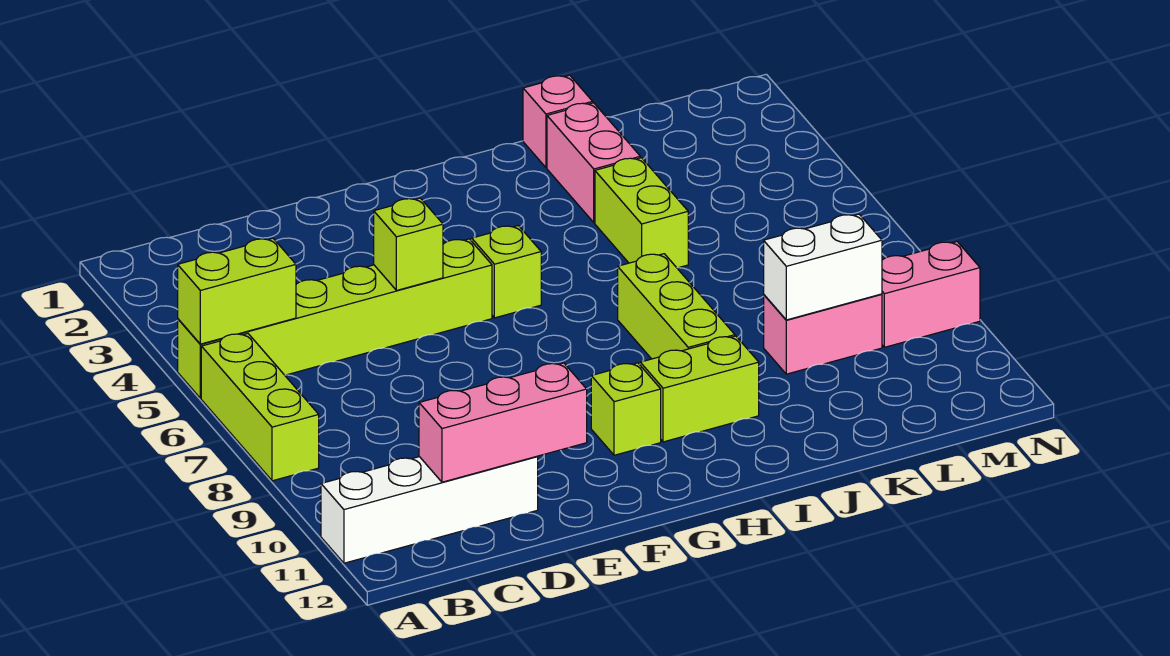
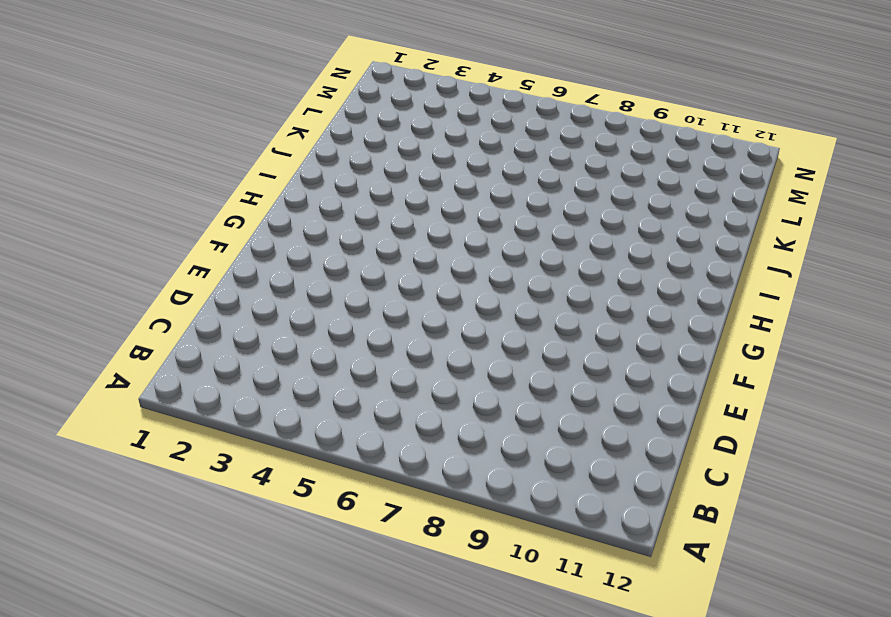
none -> lime 1x6 brick [178,239,492,398]
none -> lime 1x3 brick [201,334,319,481]
none -> white 1x4 brick [321,456,538,563]

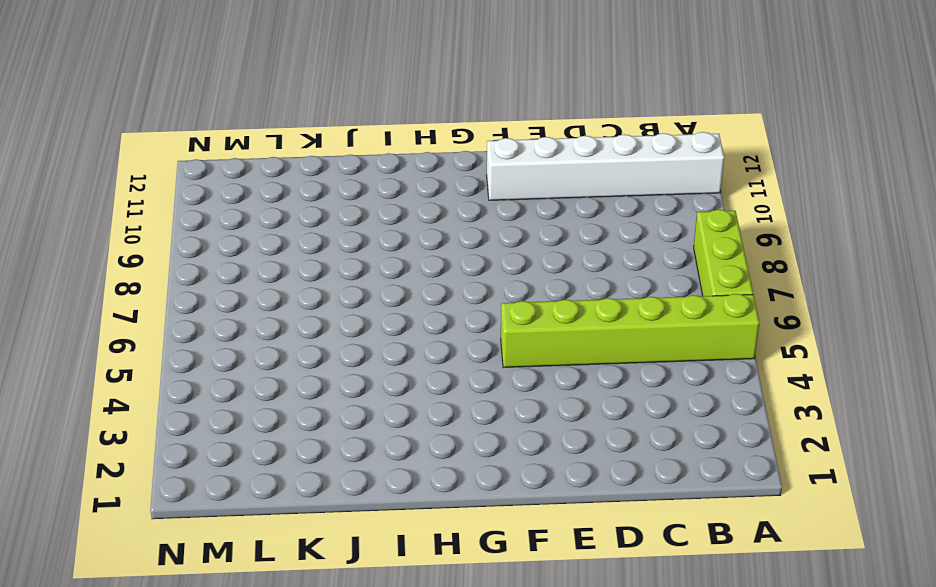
white 1x6 brick [487,132,724,200] -> white 1x4 brick [321,456,538,563]
none -> lime 1x1 brick [472,226,541,318]
none -> lime 1x1 brick [591,363,661,455]
none -> lime 1x2 brick [640,336,759,442]

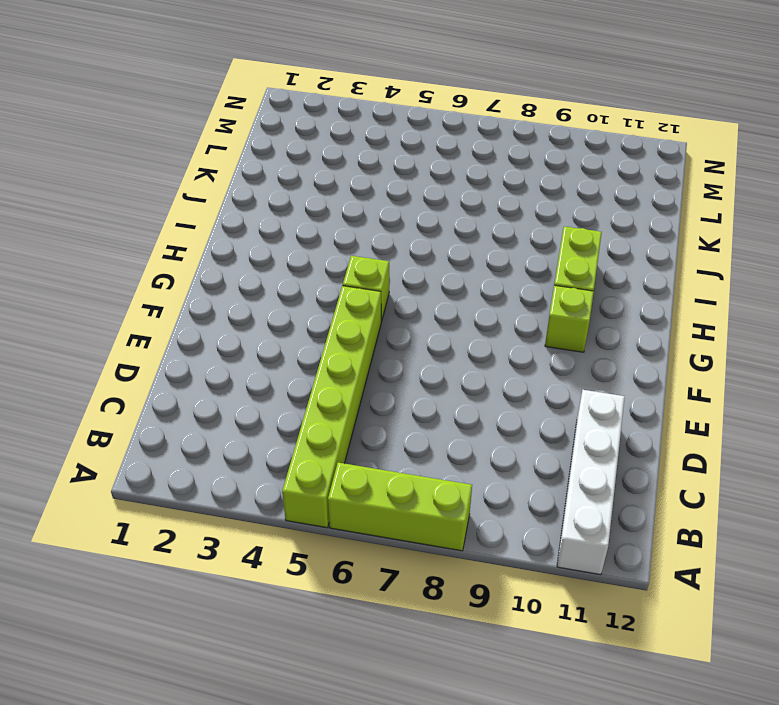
none -> lime 1x3 brick [618,254,735,359]
none -> pink 1x1 brick [523,75,593,168]
none -> pink 1x2 brick [547,103,640,223]

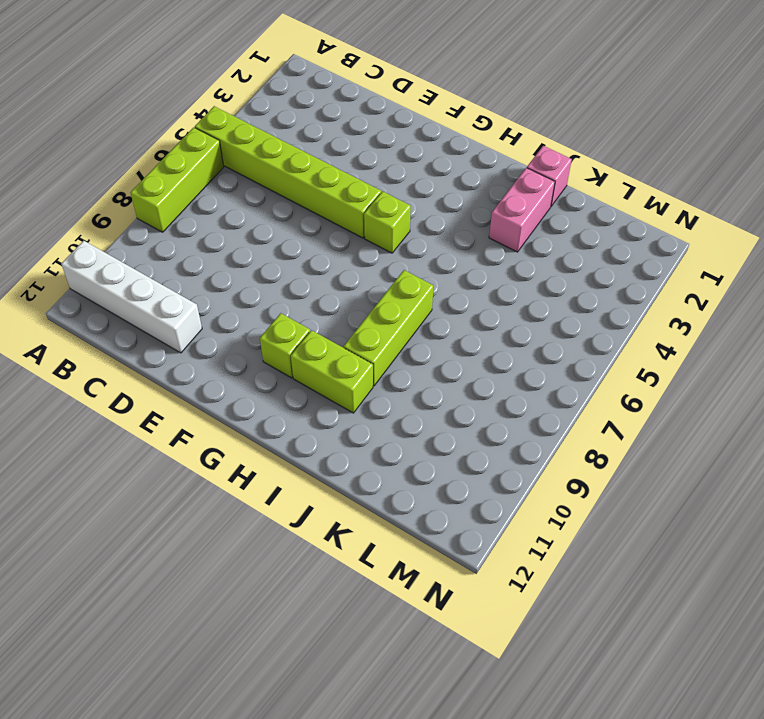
none -> lime 1x2 brick [595,158,688,268]
none -> pink 1x2 brick [764,294,882,374]
none -> pink 1x2 brick [882,242,980,347]

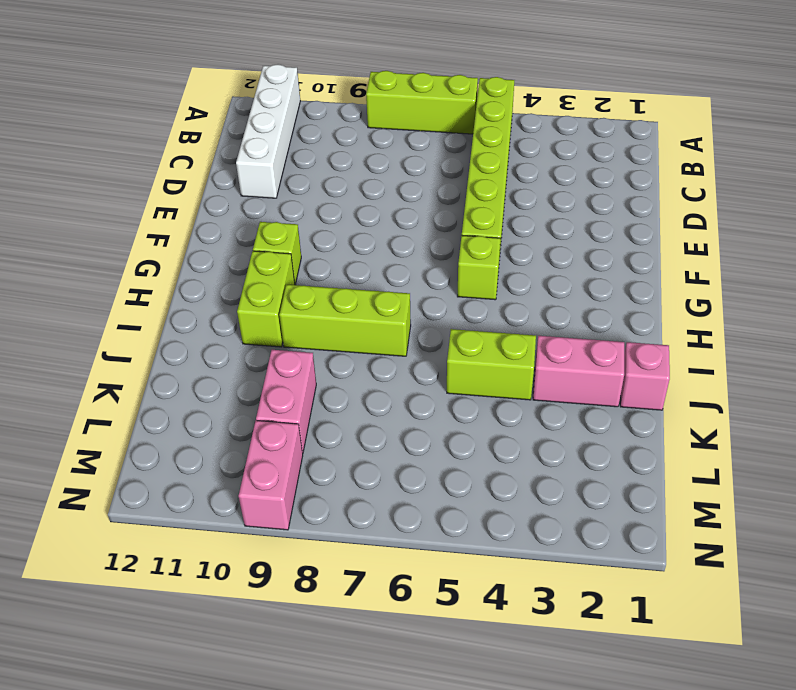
none -> lime 1x2 brick [178,238,296,344]
none -> pink 1x3 brick [419,363,587,482]
none -> lime 1x1 brick [374,198,443,290]

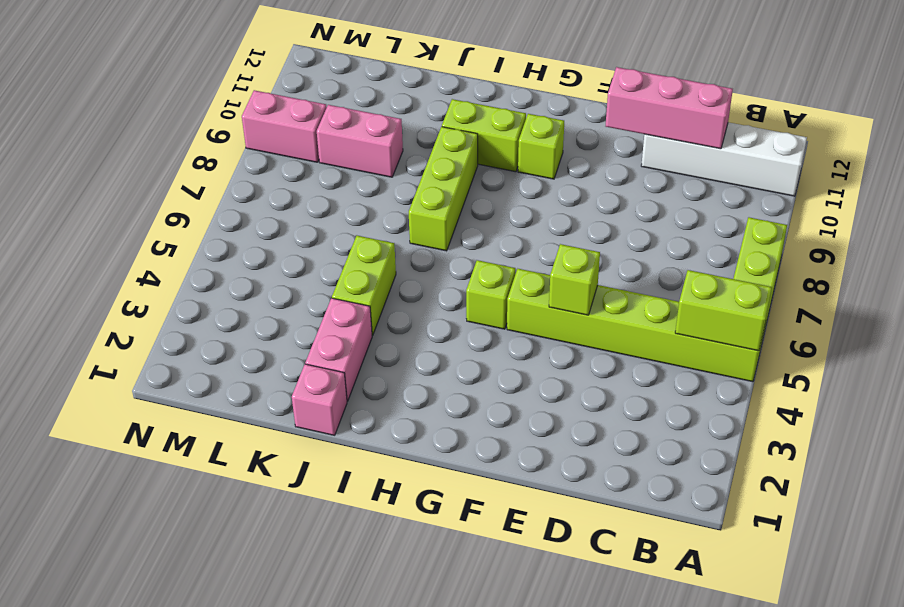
none -> white 1x2 brick [764,214,882,320]

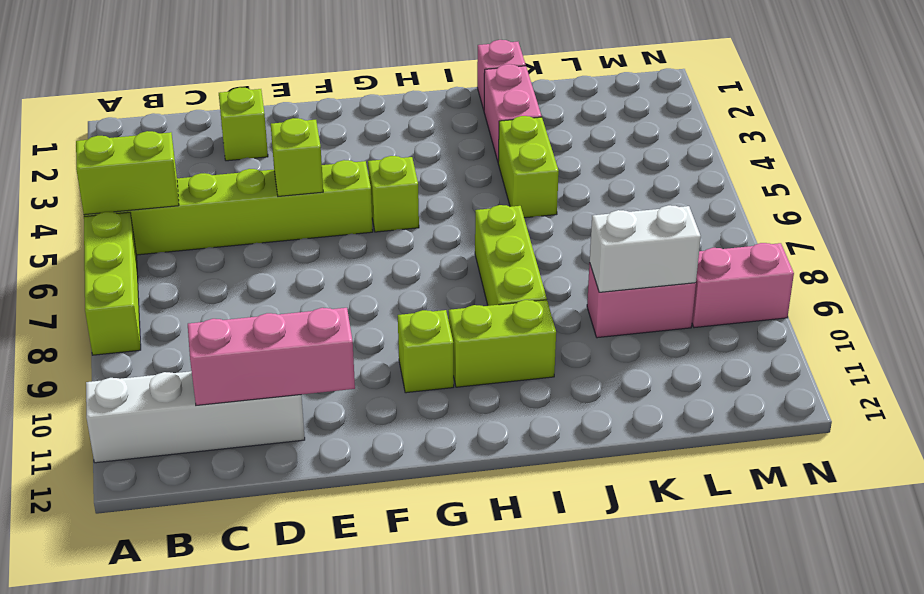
lime 1x1 brick [219,87,268,161] -> none

